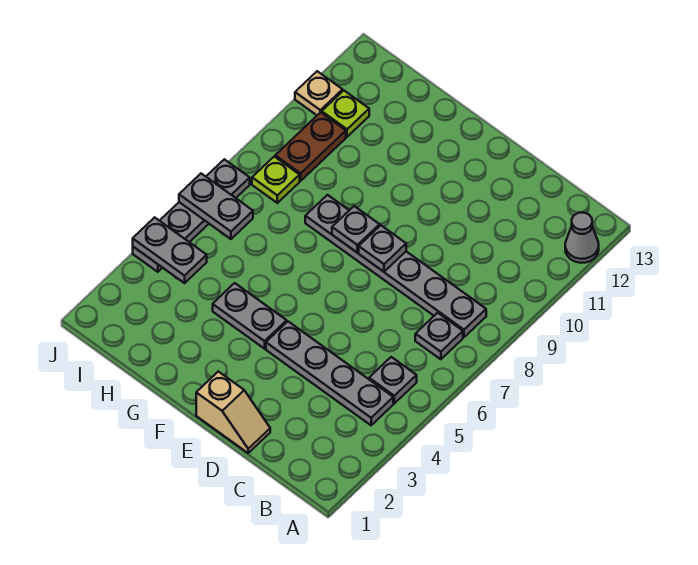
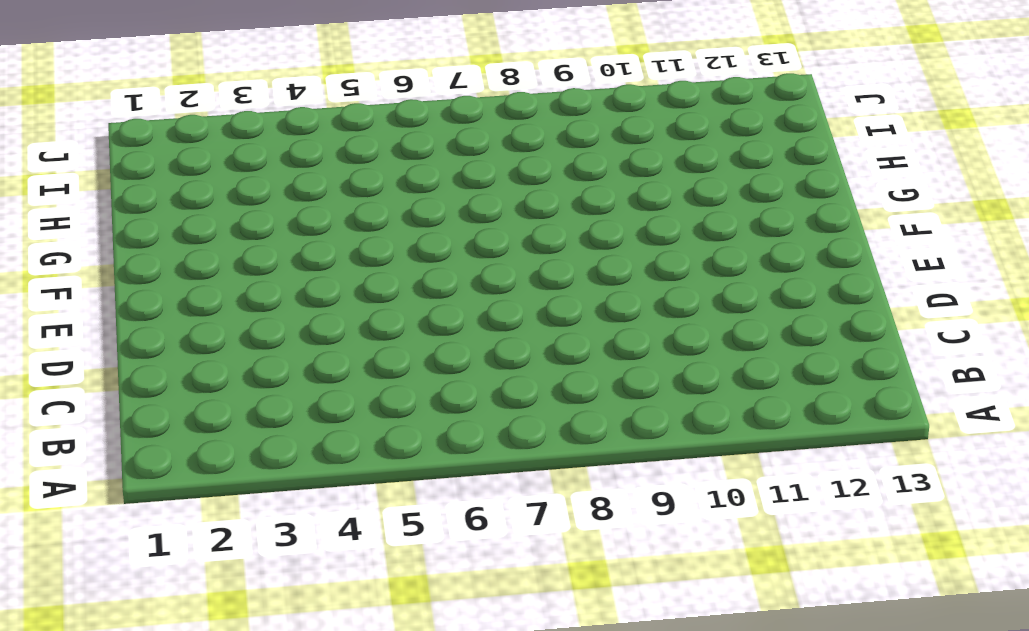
none -> grey 1x1 cone [565,213,599,263]
none -> grey 1x4 plate [266,322,393,425]
none -> grey 1x1 plate [369,357,417,403]

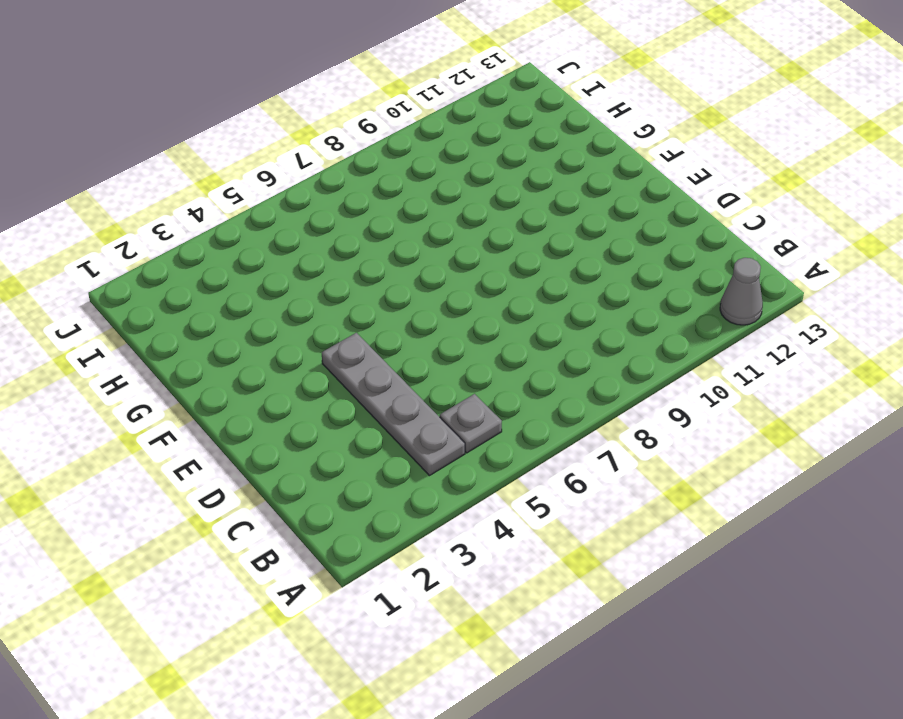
none -> grey 1x1 plate [415,313,463,359]
none -> grey 1x6 plate [305,195,486,337]
none -> tan 1x2 slope [196,371,270,453]

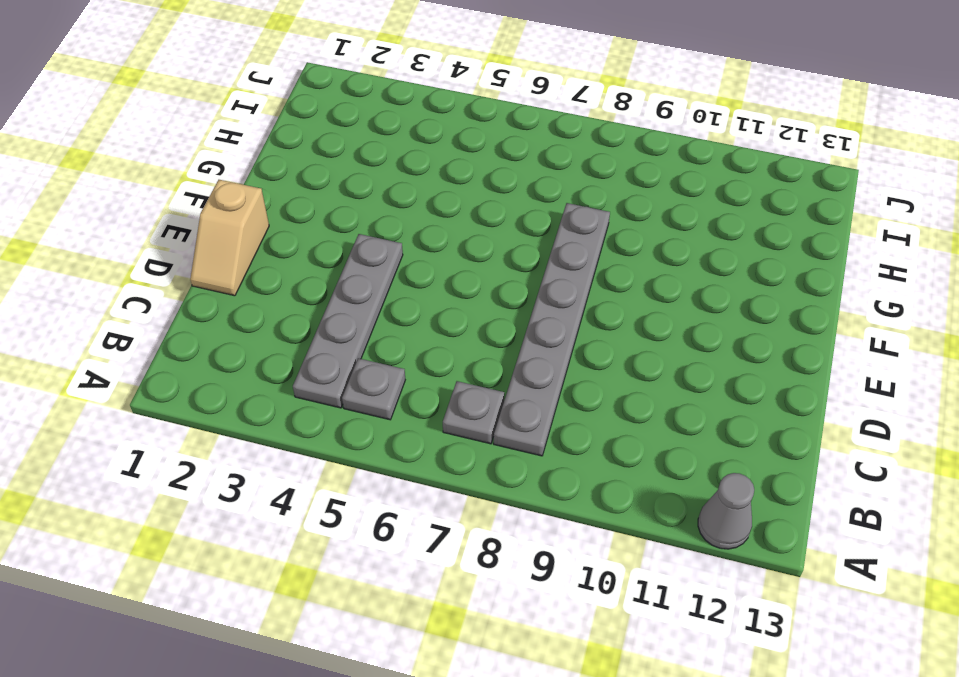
none -> grey 1x2 plate [213,283,287,349]
none -> lime 1x1 plate [252,157,300,203]
none -> brown 1x2 plate [275,112,346,181]

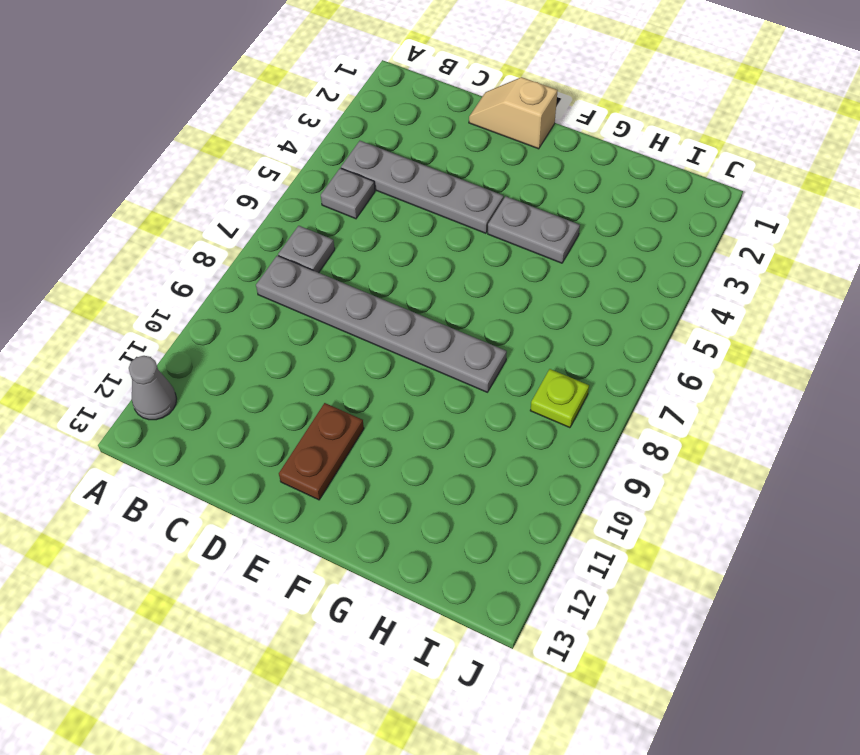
brown 1x2 plate [279,403,364,500] -> brown 1x2 plate moved to [275,112,346,181]
none -> lime 1x1 plate [322,91,369,137]
none -> grey 1x4 plate [133,159,250,272]
none -> tan 1x1 plate [295,71,343,115]

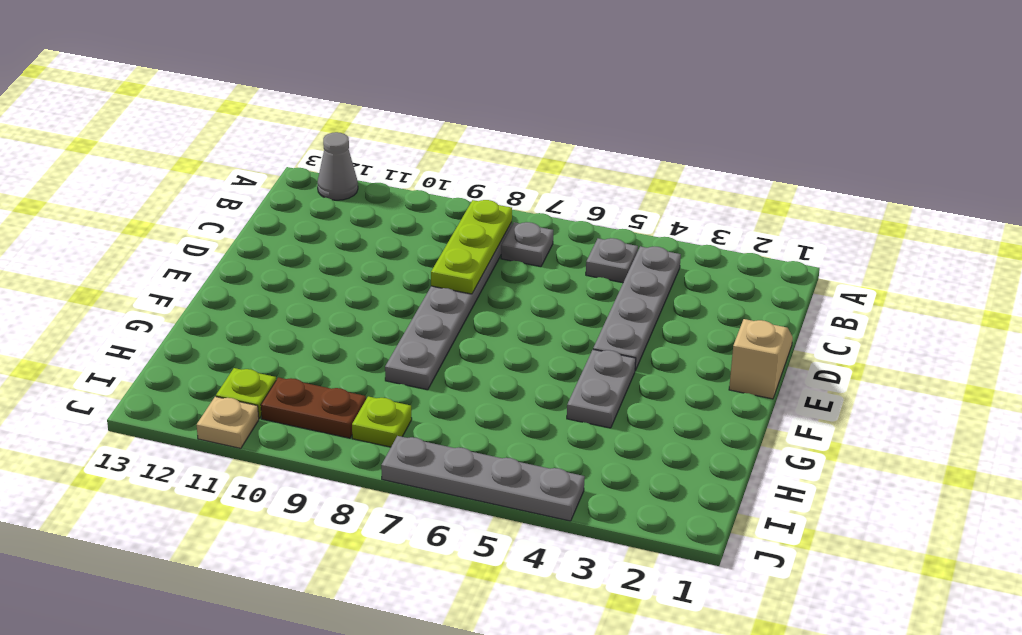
lime 1x3 plate [431,200,512,294] -> none
none -> grey 1x1 plate [359,225,406,272]
none -> grey 1x1 plate [332,206,380,252]
none -> grey 1x2 plate [133,217,207,283]

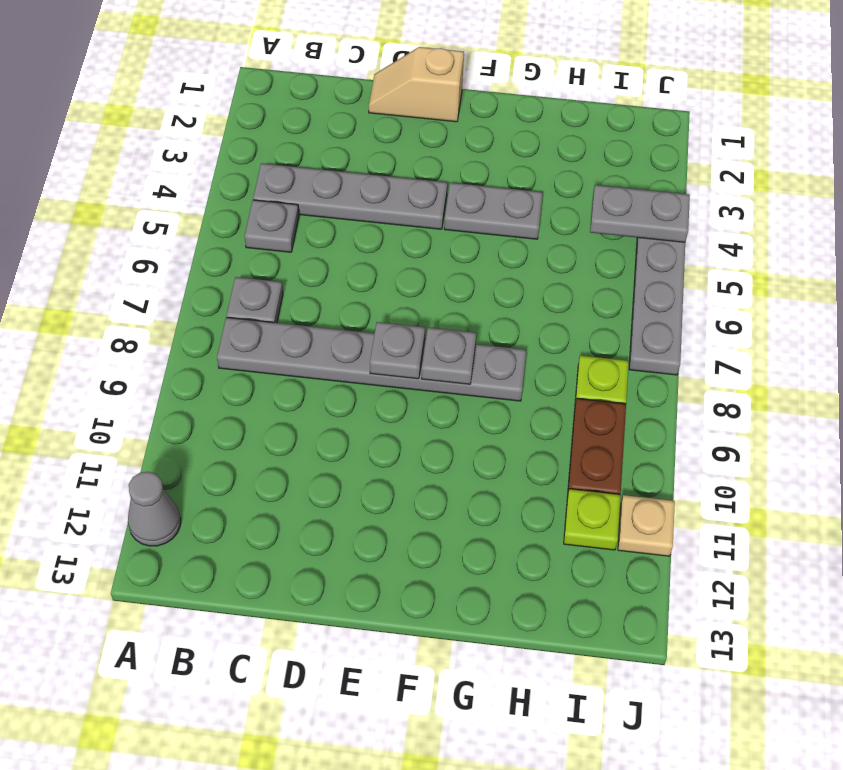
none -> grey 1x2 plate [179,174,253,239]

